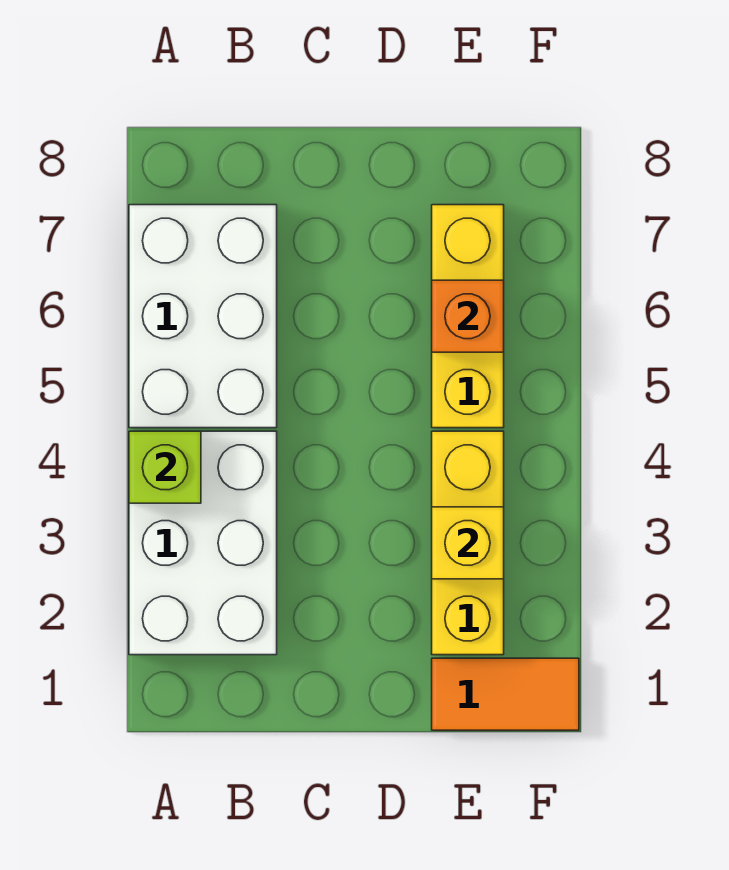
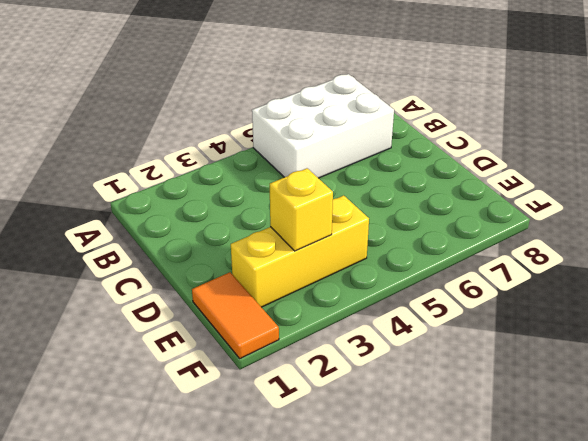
none -> white 2x3 brick [129,431,277,655]
none -> yellow 1x3 brick [432,205,504,428]

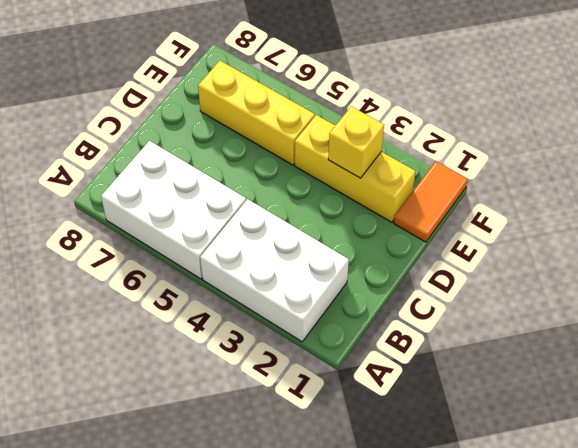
none -> lime 1x1 brick [129,431,201,503]
none -> orange 1x1 brick [432,280,504,352]

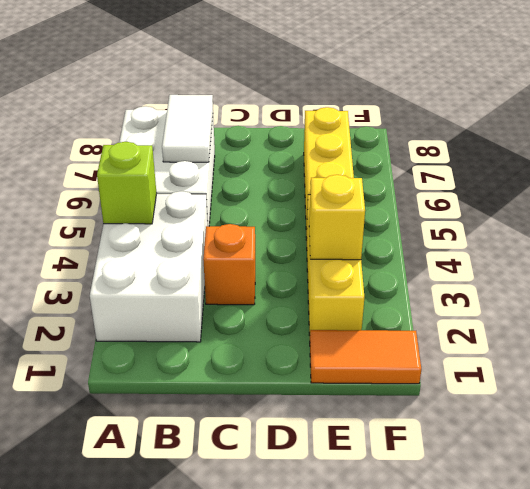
white 1x2 tile [162,95,213,162] -> none
orange 1x1 brick [203,224,255,305] -> orange 1x1 brick moved to [432,280,504,352]

